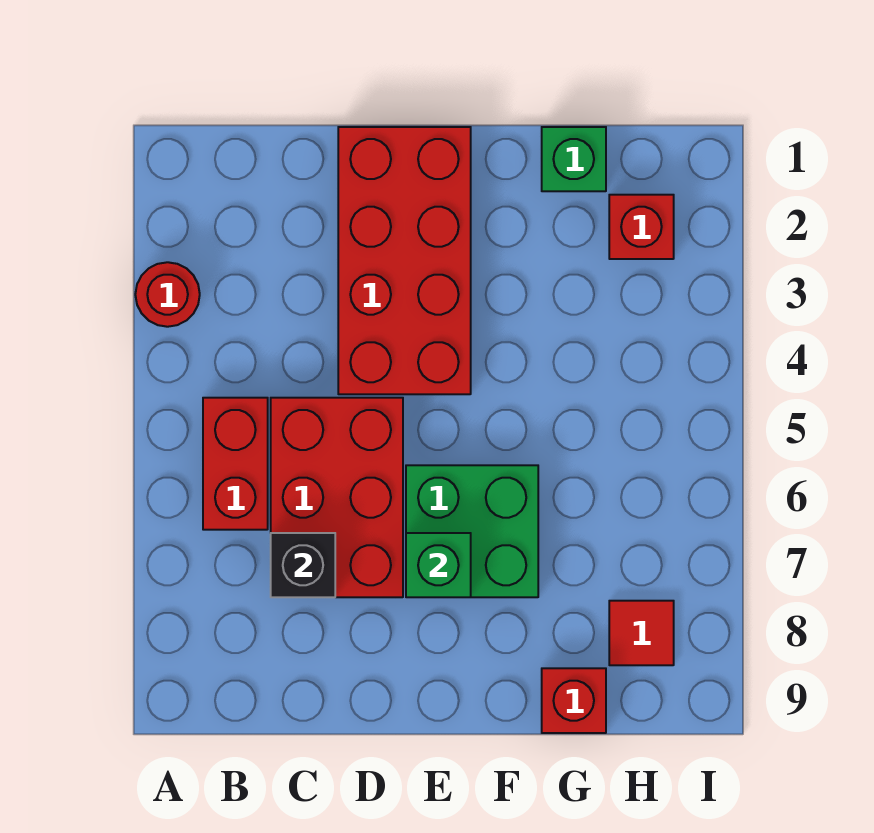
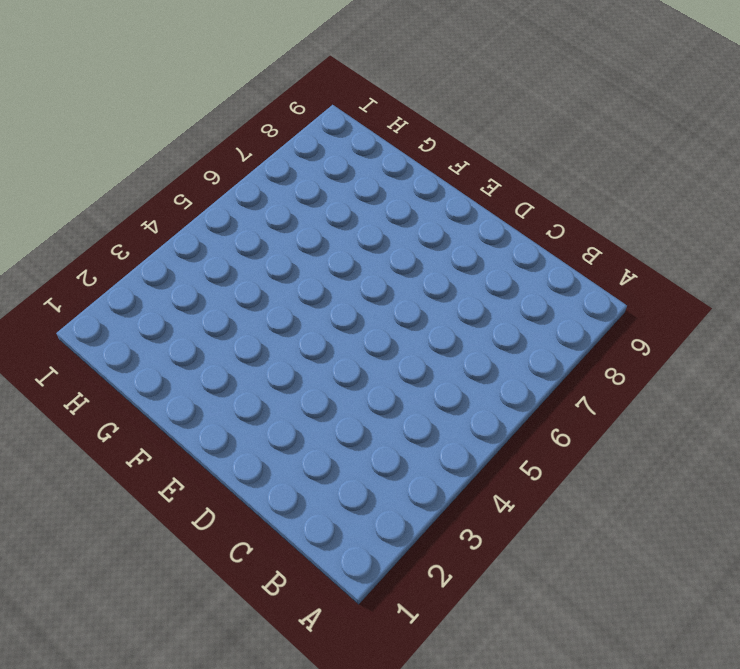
none -> red 1x1 round brick [135,262,200,327]
none -> red 1x2 brick [203,398,268,530]

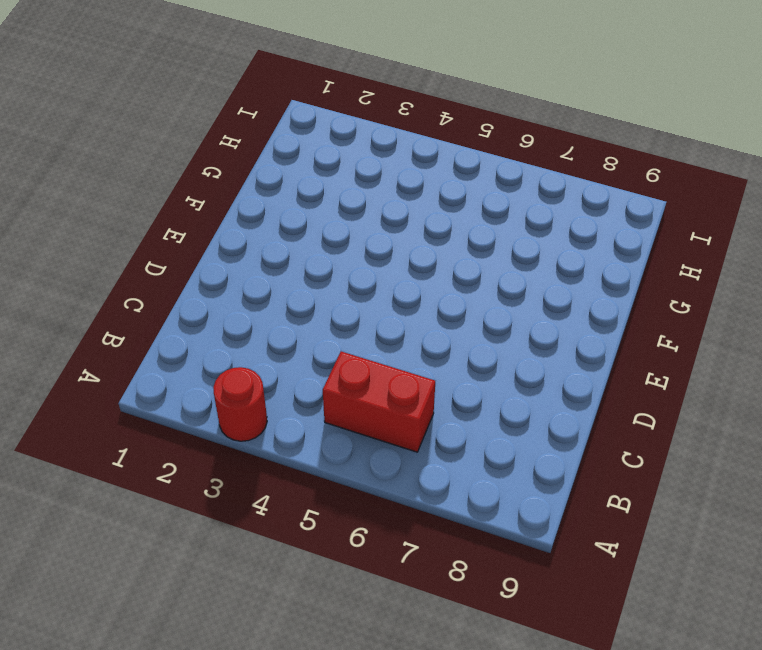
none -> red 2x3 brick [271,398,403,597]
none -> red 2x4 brick [338,127,471,394]

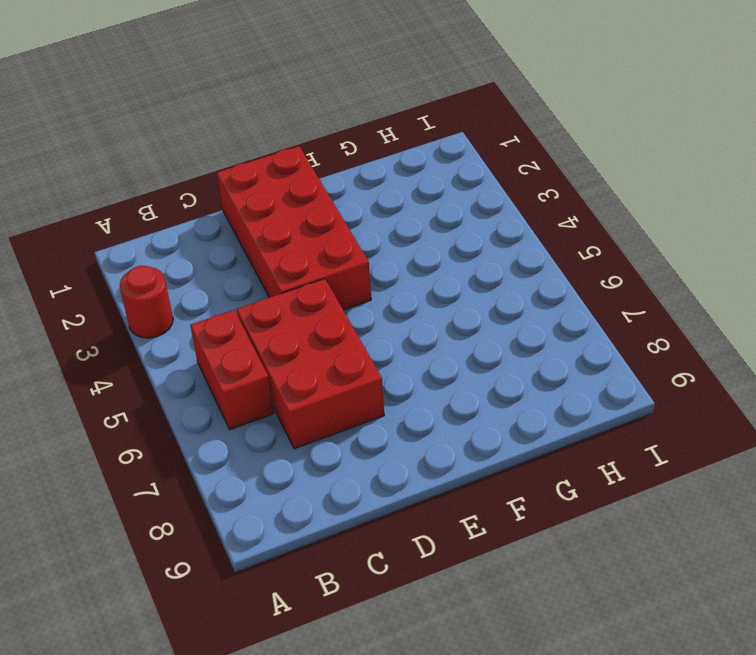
none -> green 2x2 brick [406,465,538,597]
none -> green 1x1 brick [542,127,606,191]

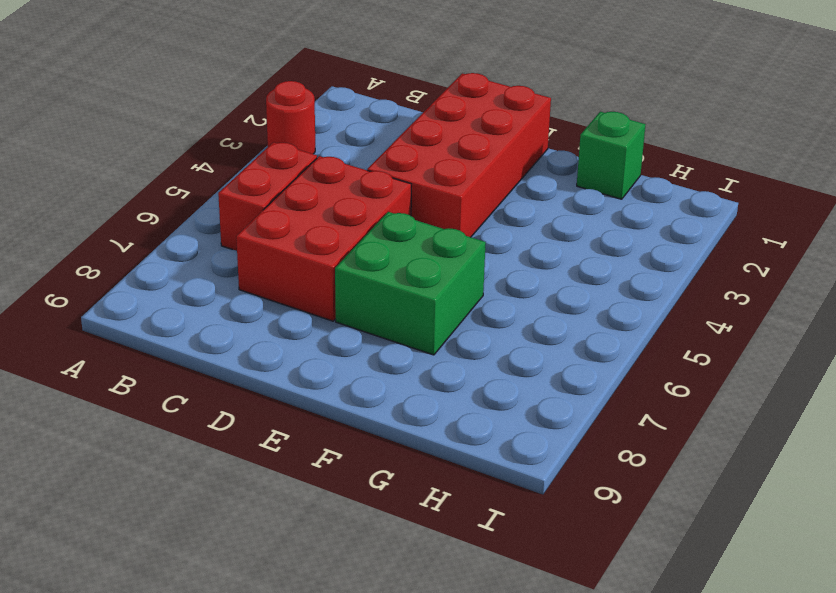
none -> red 1x1 brick [542,668,606,733]
none -> red 1x1 brick [609,195,674,259]

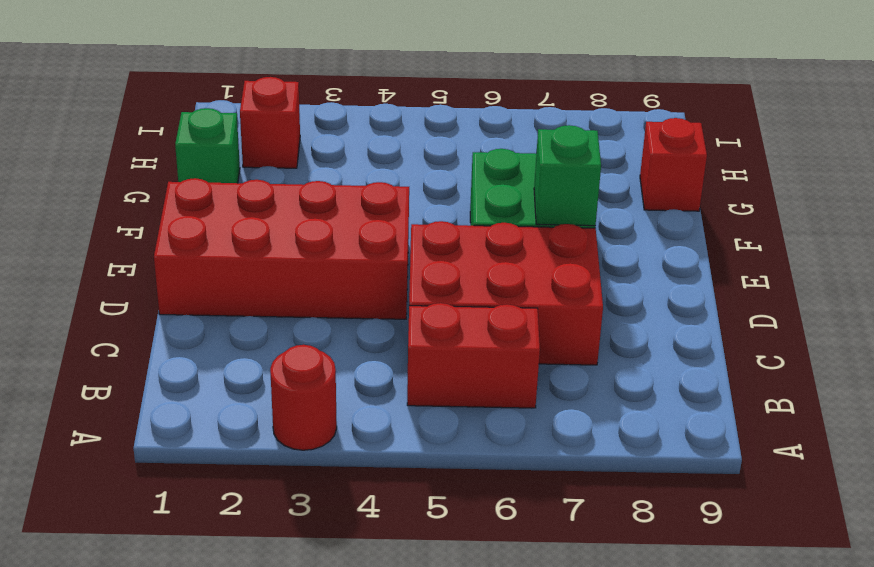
none -> red 1x1 tile [609,601,674,665]
none -> black 1x1 brick [271,533,335,597]

